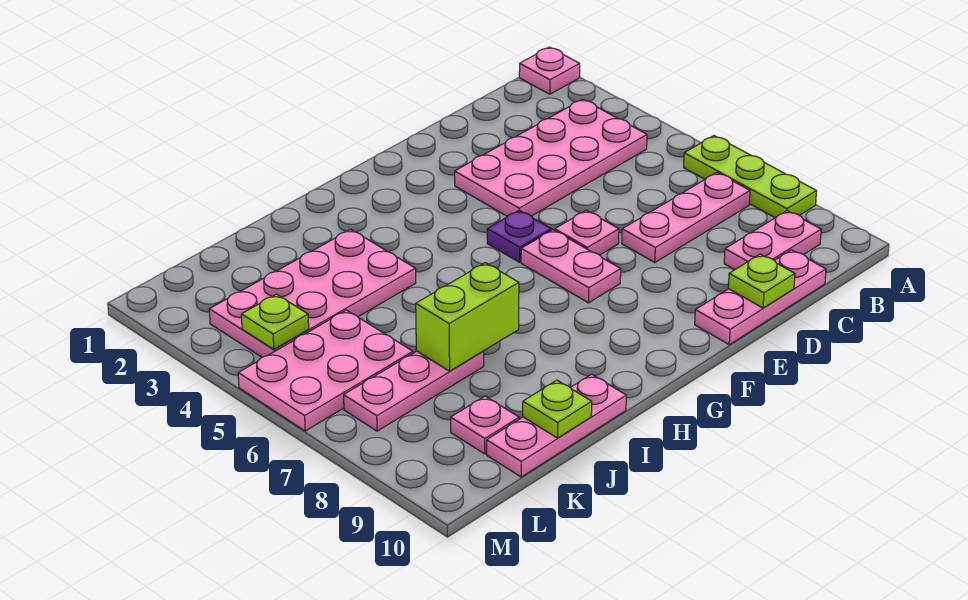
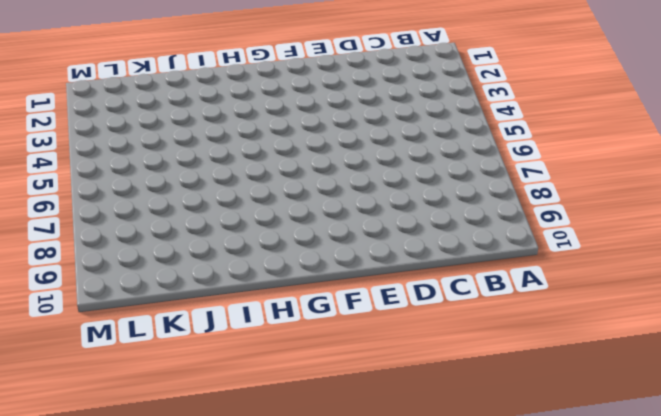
none -> pink 1x1 plate [519,47,580,94]
none -> lime 1x3 plate [684,136,816,218]
none -> pink 2x4 plate [455,99,647,216]

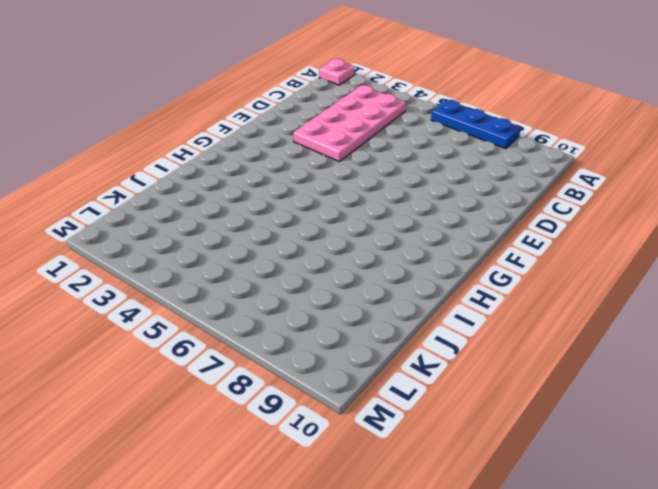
blue 1x3 plate [431,100,521,149] -> lime 1x3 plate [684,136,816,218]
none -> pink 1x3 plate [622,173,750,263]
none -> pink 1x2 plate [724,211,821,270]
none -> pink 1x3 plate [695,250,826,345]

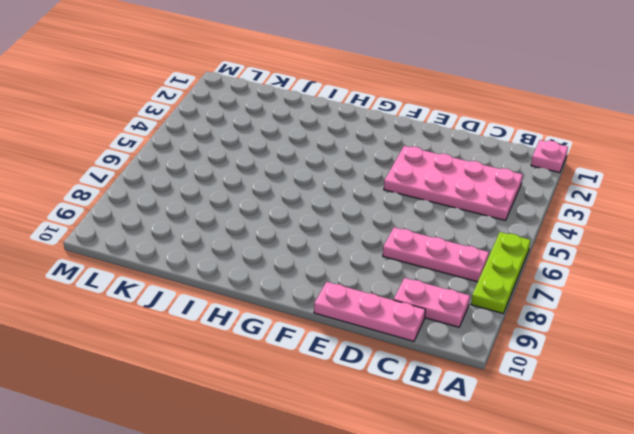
none -> pink 1x1 plate [555,210,619,255]
none -> purple 1x1 plate [487,210,551,262]
none -> pink 1x2 plate [521,230,621,303]

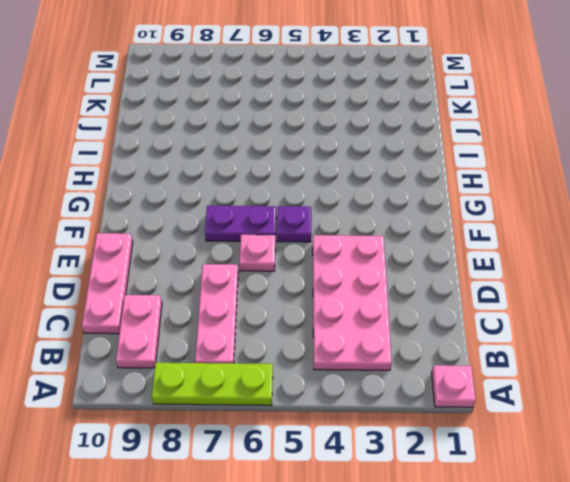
purple 1x2 plate [205,206,276,241] -> pink 1x2 plate [521,230,621,303]
none -> pink 2x4 plate [209,230,416,357]
none -> pink 1x3 plate [487,374,626,477]
none -> pink 1x3 plate [344,351,484,431]

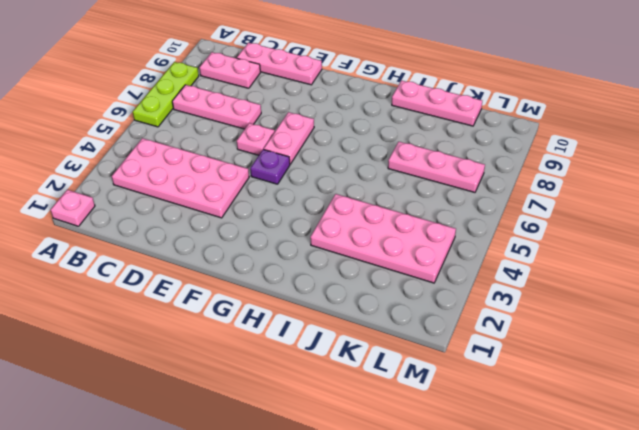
none -> pink 2x3 plate [238,310,413,431]
none -> pink 1x1 plate [451,396,519,454]
none -> lime 1x1 plate [728,254,795,308]

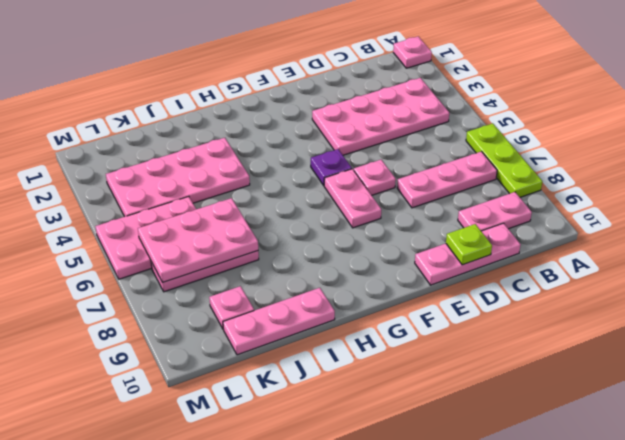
pink 2x3 plate [138,198,258,282] -> lime 1x2 brick [416,263,519,371]
none -> lime 1x1 plate [523,380,592,438]
none -> lime 1x1 plate [241,294,309,349]

